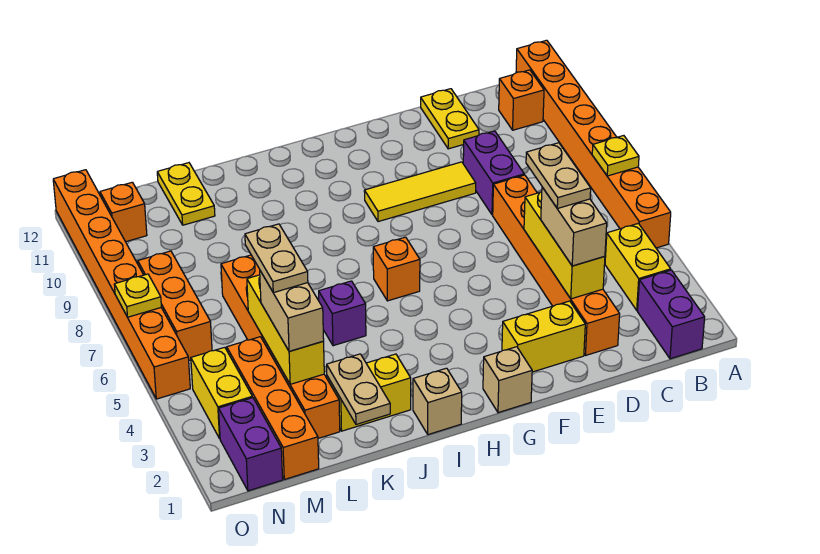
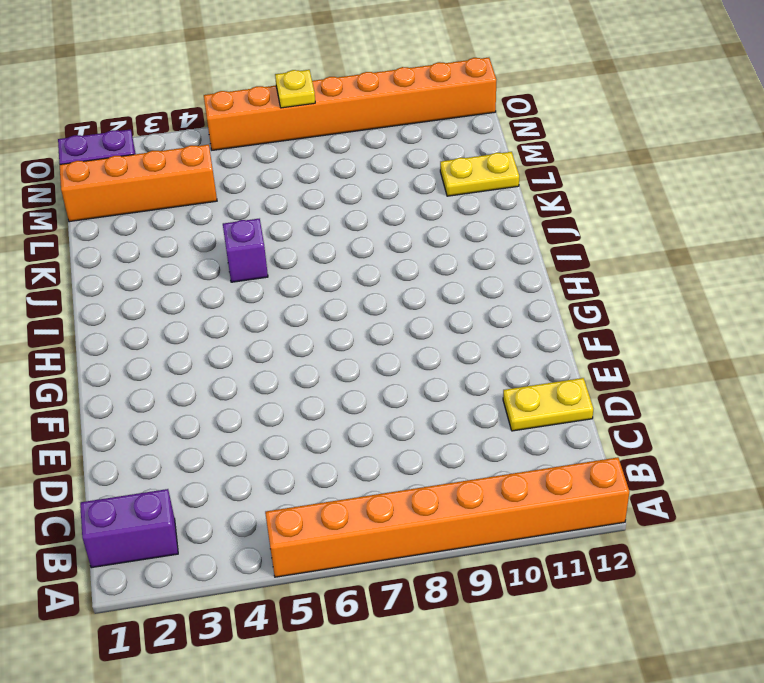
none -> yellow 1x2 brick [605,223,671,310]
none -> orange 1x1 brick [499,70,544,130]
none -> orange 1x6 brick [493,175,620,356]
none -> purple 1x2 brick [463,131,524,215]

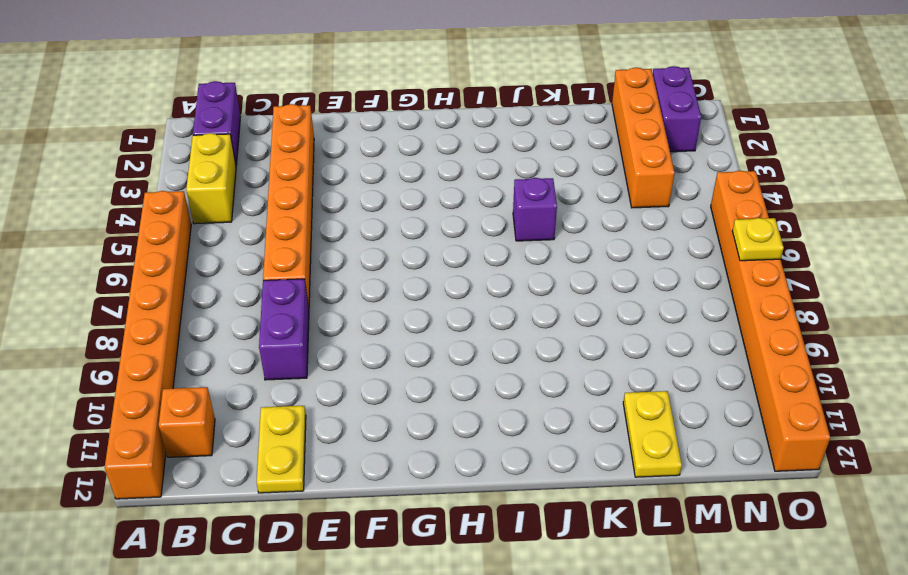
none -> yellow 1x2 brick [502,301,585,372]
none -> yellow 1x3 tile [364,162,476,222]
none -> tan 1x1 brick [483,347,532,413]
none -> orange 1x1 brick [373,237,420,301]

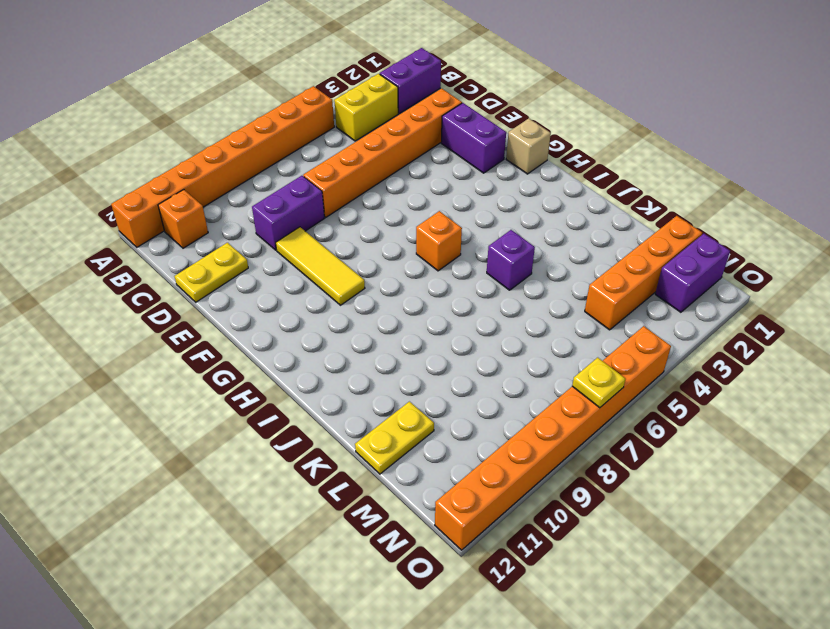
purple 1x2 brick [441,103,506,173] -> yellow 1x2 brick [502,301,585,372]
none -> tan 1x1 brick [413,368,462,435]
none -> yellow 1x2 brick [327,354,411,431]
none -> orange 1x6 brick [221,255,340,438]
none -> yellow 1x2 brick [191,347,252,439]

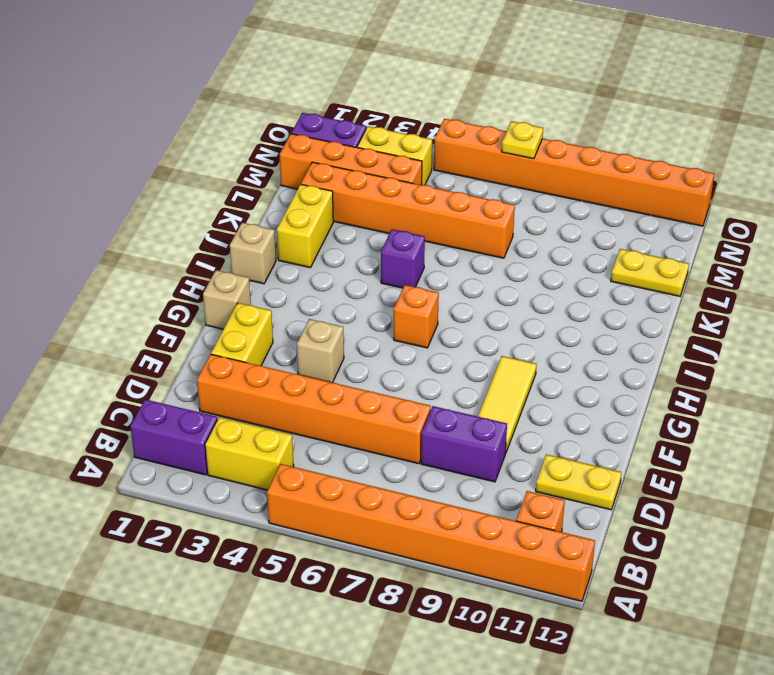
tan 1x1 brick [297,319,344,383] -> none
none -> orange 1x3 brick [138,251,212,360]
none -> orange 1x1 brick [100,182,147,242]
none -> yellow 1x1 plate [592,136,639,176]
none -> yellow 1x3 brick [524,192,605,299]

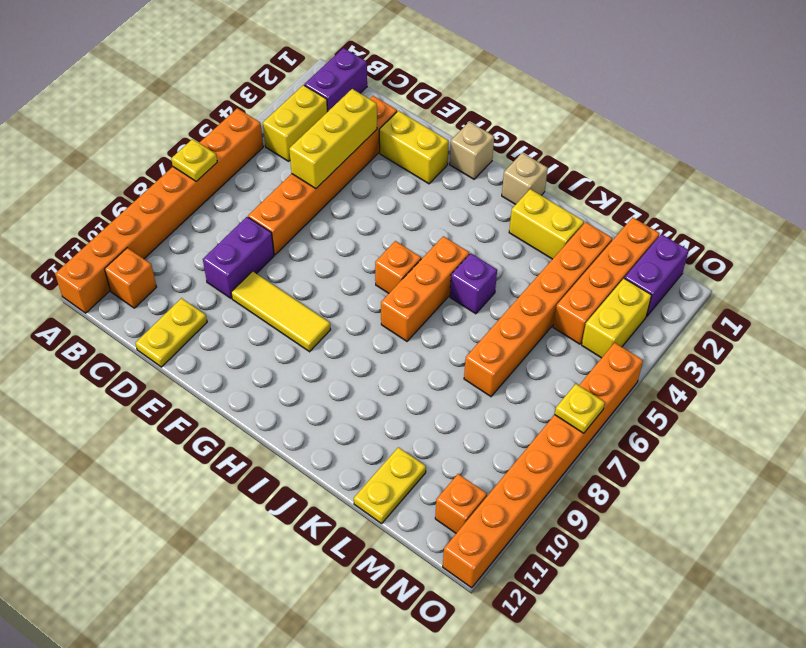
orange 1x3 brick [381,236,469,341] -> orange 1x3 brick moved to [138,251,212,360]
none -> tan 1x2 plate [327,354,390,424]
none -> yellow 1x3 brick [247,275,324,384]
none -> tan 1x2 brick [541,187,607,266]
none -> tan 1x2 brick [260,271,324,351]

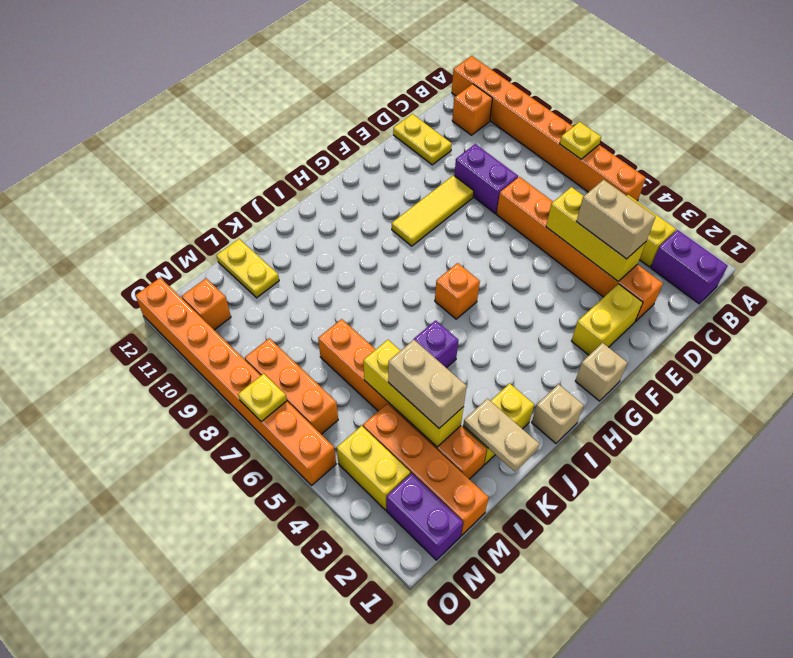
none -> tan 1x2 plate [526,143,591,209]
none -> tan 1x2 plate [245,224,308,293]

